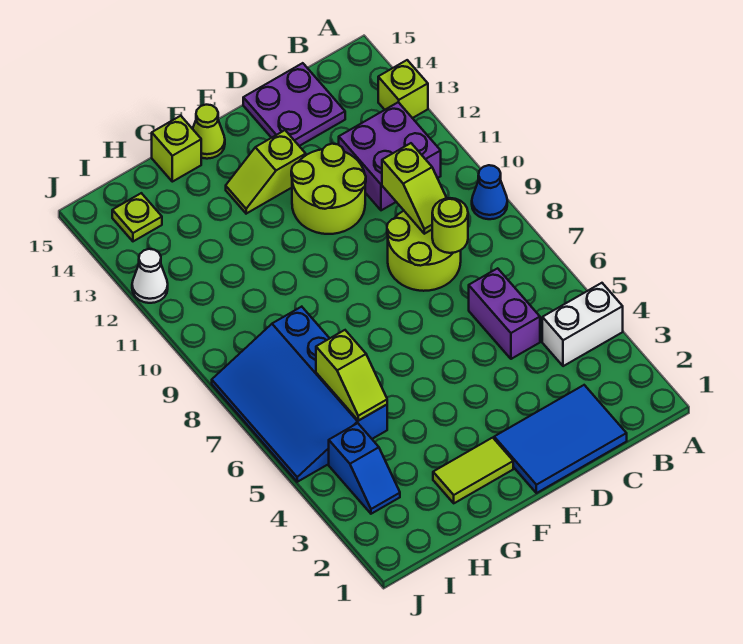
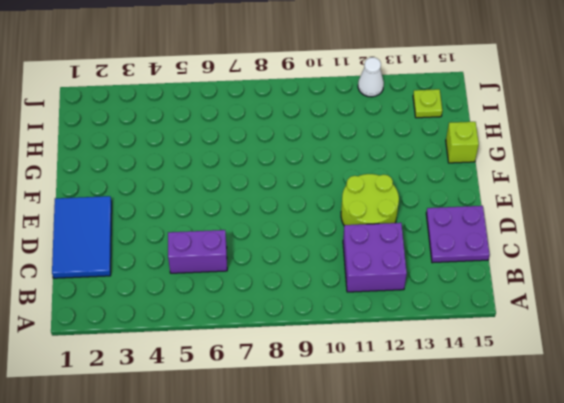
none -> white 1x2 brick [542,283,623,366]
none -> blue 1x1 cone [472,165,507,219]
none -> lime 1x1 brick [378,60,428,118]

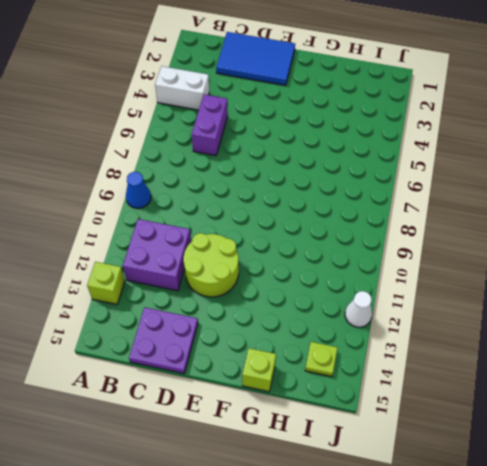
none -> lime 2x2 round brick [387,211,461,291]
none -> lime 1x2 slope [226,130,306,214]
none -> lime 1x2 tile [433,438,513,503]

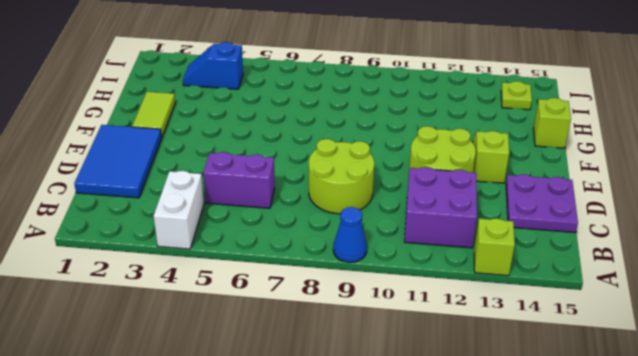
none -> lime 1x1 cone [193,105,225,159]
none -> blue 3x4 slope [212,307,387,482]
none -> white 1x1 cone [132,249,168,303]

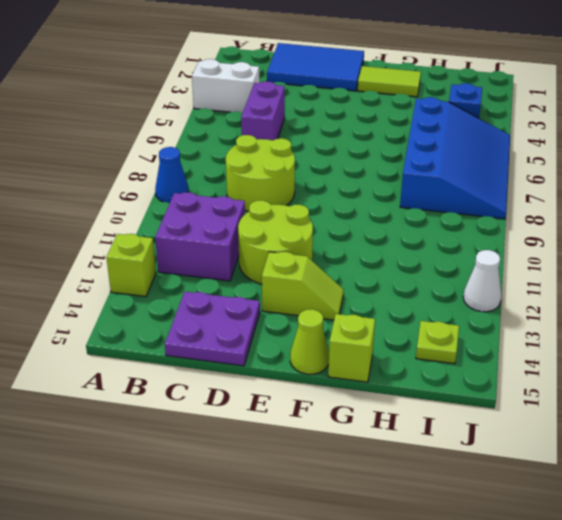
none -> lime 1x1 round brick [432,198,468,253]
none -> lime 1x2 slope [382,143,447,234]
none -> lime 1x2 slope [316,330,387,421]

